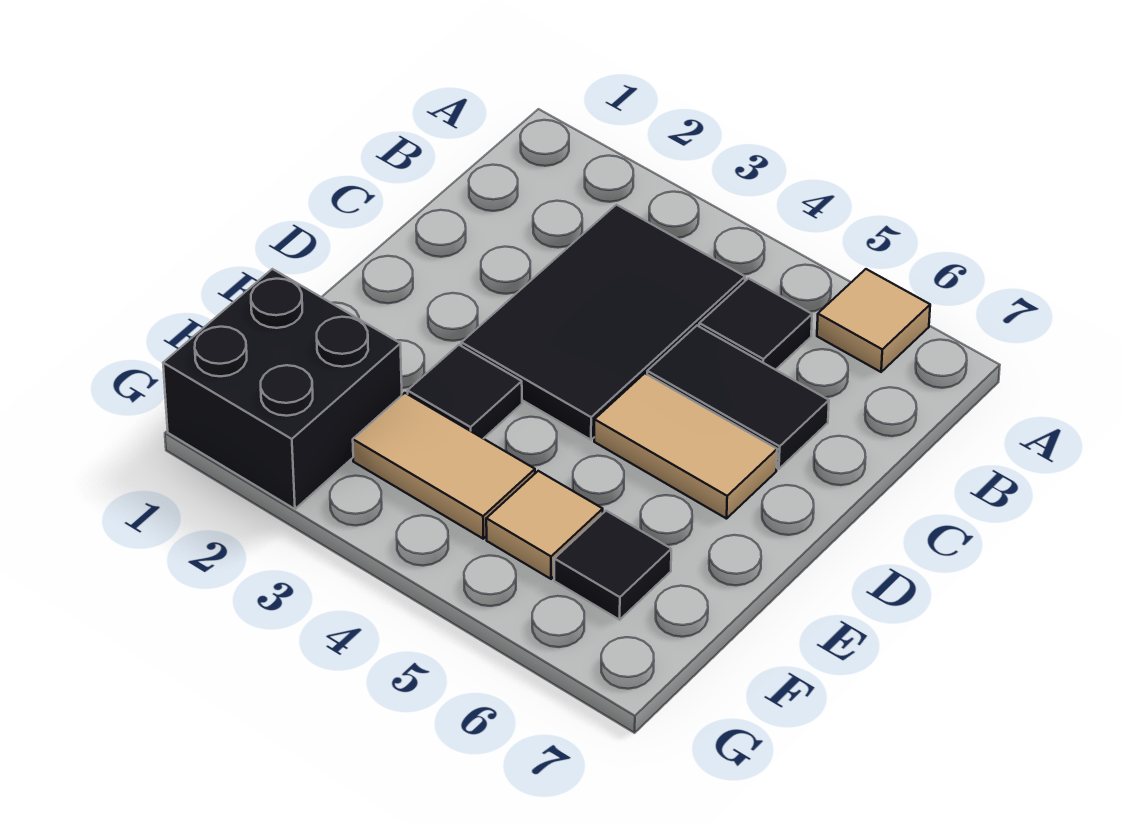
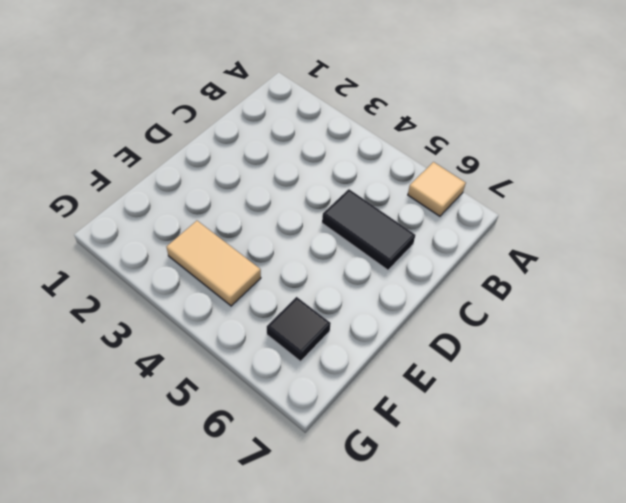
none -> black 2x3 tile [461,205,745,440]
none -> black 1x1 tile [699,278,812,370]

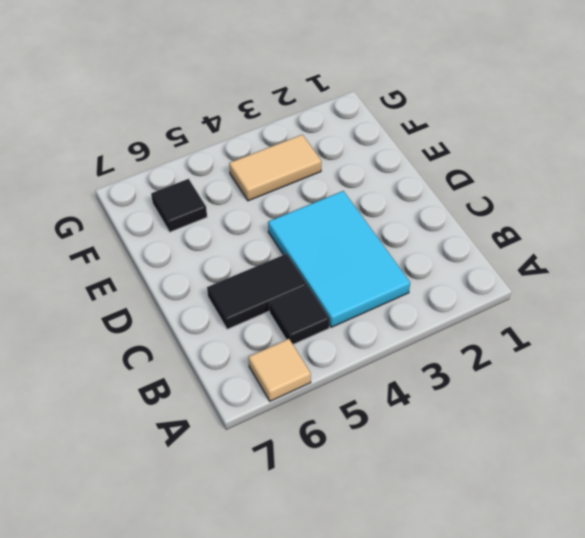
cyan 2x3 tile [268,191,410,327] -> black 2x3 tile [461,205,745,440]
none -> tan 1x2 tile [594,373,777,519]
none -> black 1x1 tile [408,345,522,439]

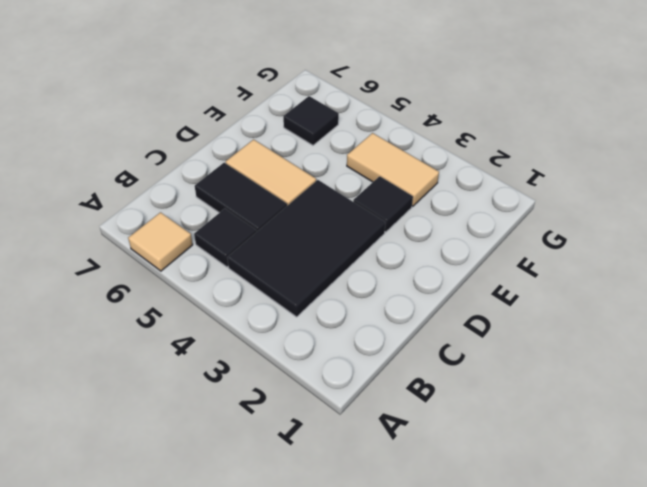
none -> black 2x2 brick [163,269,402,509]
none -> tan 1x1 tile [486,471,603,579]

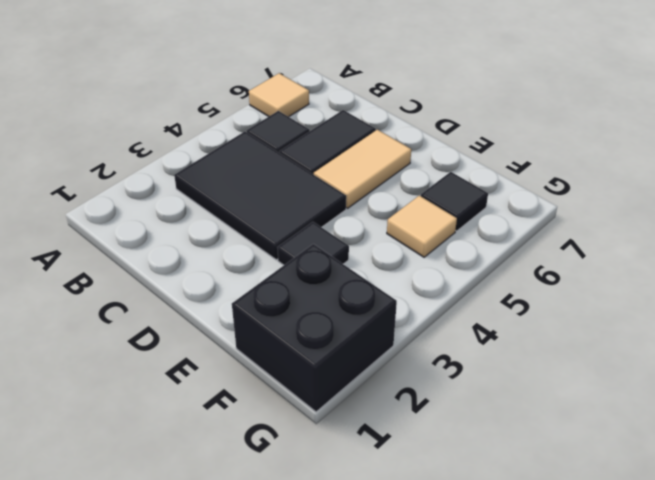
none -> tan 1x2 tile [353,393,535,539]

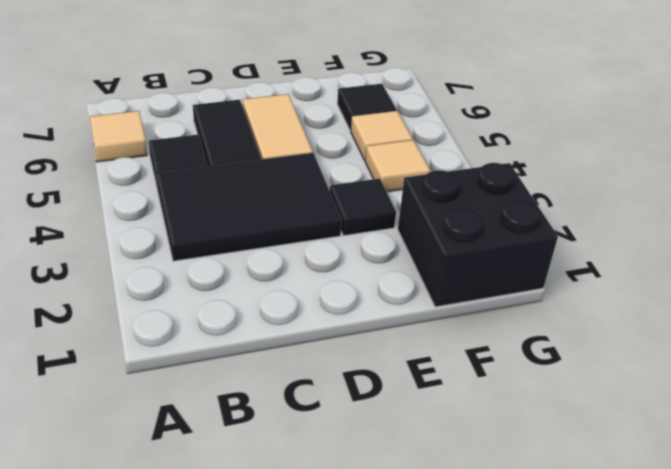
tan 1x1 tile [365,140,430,192] -> tan 1x2 tile [353,393,535,539]

